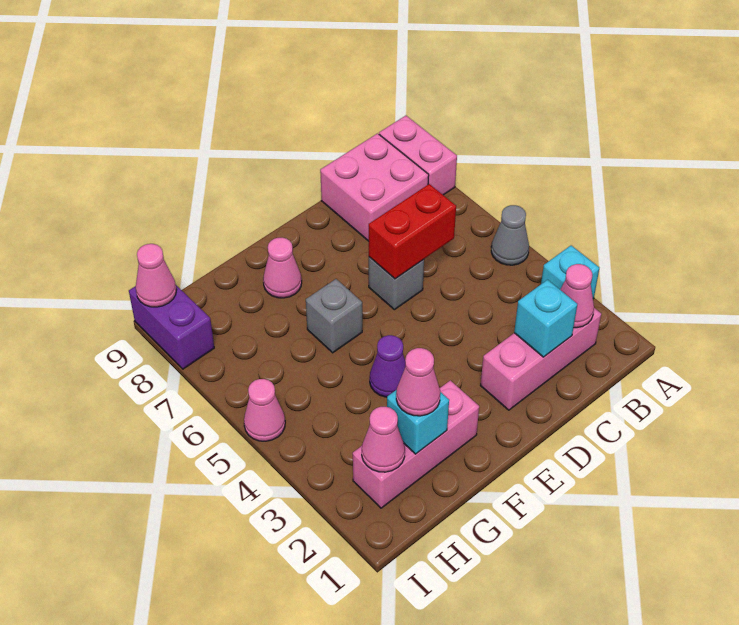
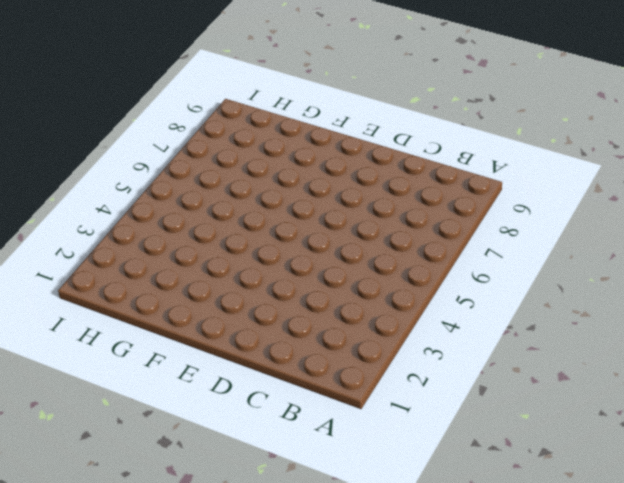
none -> cyan 1x1 brick [541,246,599,299]
none -> grey 1x1 cone [491,205,529,265]
none -> pink 1x2 brick [379,116,457,195]

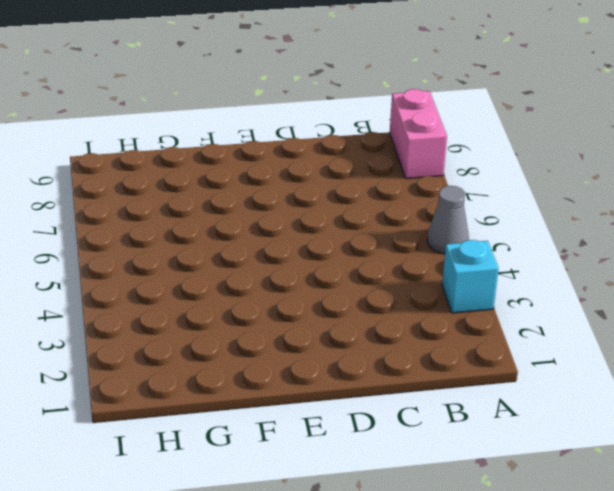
none -> pink 1x3 brick [480,308,601,410]
none -> pink 2x2 brick [320,133,429,241]
none -> grey 1x1 brick [369,257,424,310]

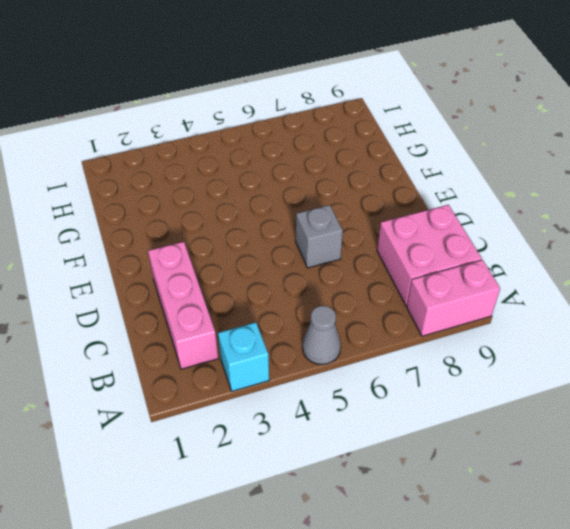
none -> pink 1x3 brick [353,380,479,508]
none -> purple 1x1 cone [370,335,405,397]
none -> grey 1x1 brick [306,279,362,353]

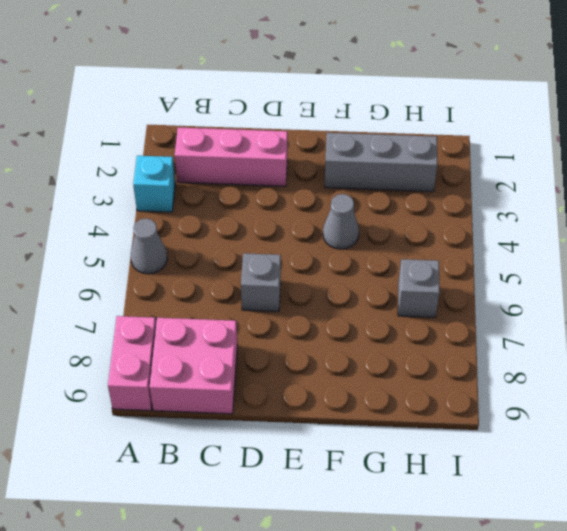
grey 1x3 brick [325,133,437,192] -> pink 1x3 brick [353,380,479,508]
grey 1x1 cone [323,194,359,249] -> purple 1x1 cone [370,335,405,397]
grey 1x1 brick [398,259,440,317] -> grey 1x1 brick moved to [306,279,362,353]
none -> pink 1x1 cone [263,238,302,298]
none -> pink 1x1 cone [244,379,285,441]
none -> purple 1x2 brick [129,285,214,369]

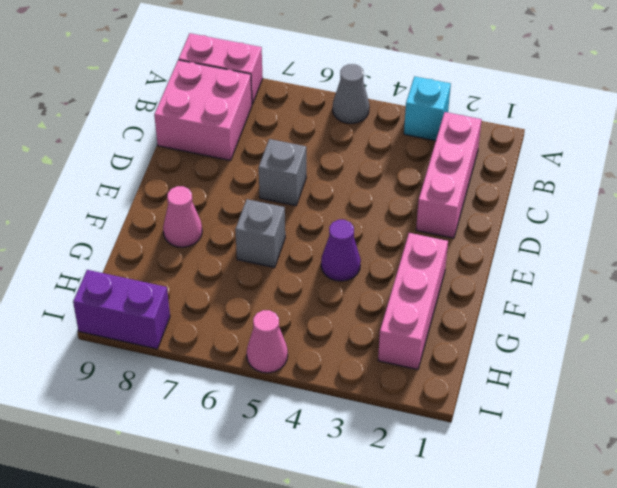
none -> pink 1x1 cone [560,264,594,328]
none -> cyan 1x1 brick [514,280,577,357]
none -> red 1x2 brick [369,184,456,279]

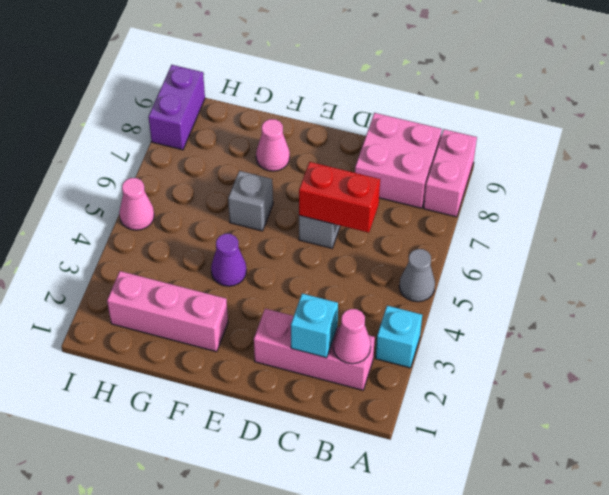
none -> cyan 1x1 brick [387,390,449,454]
none -> pink 1x1 cone [362,407,405,472]
none -> pink 1x1 cone [136,244,176,307]

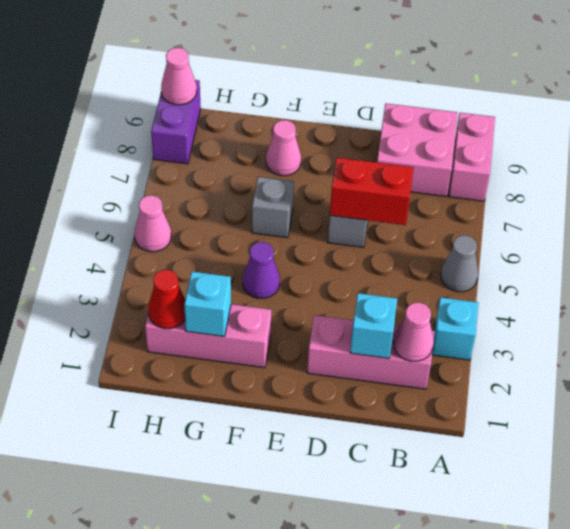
red 1x1 cone [148,270,185,329] -> pink 1x1 cone [362,407,405,472]
none -> pink 1x1 cone [396,348,440,416]

